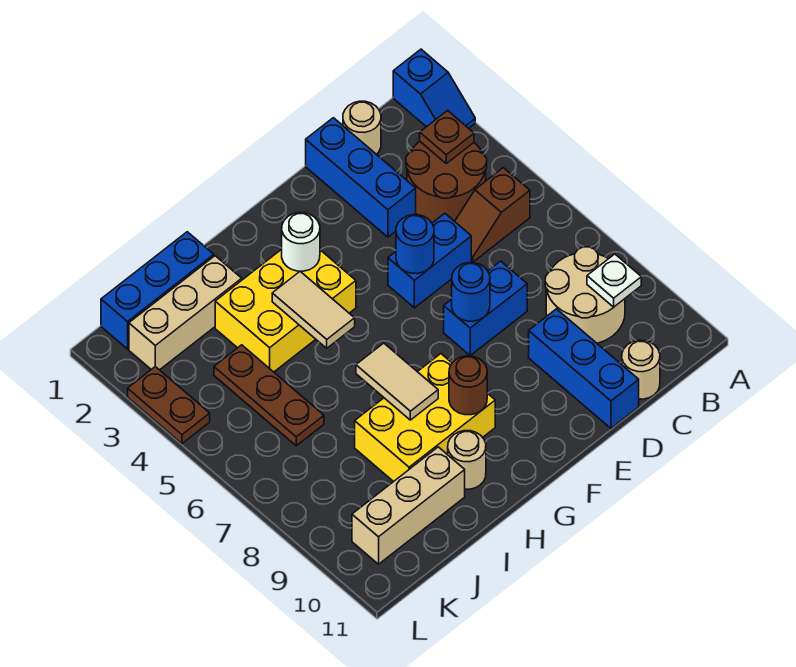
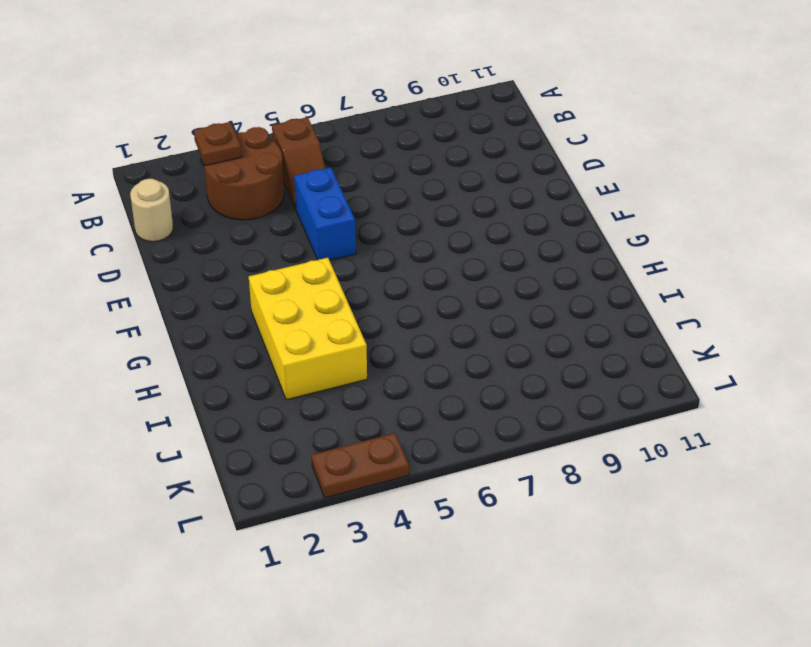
none -> blue 1x2 slope [393,49,475,128]
none -> tan 2x2 round brick [545,247,625,343]
none -> tan 1x1 round brick [622,340,660,399]

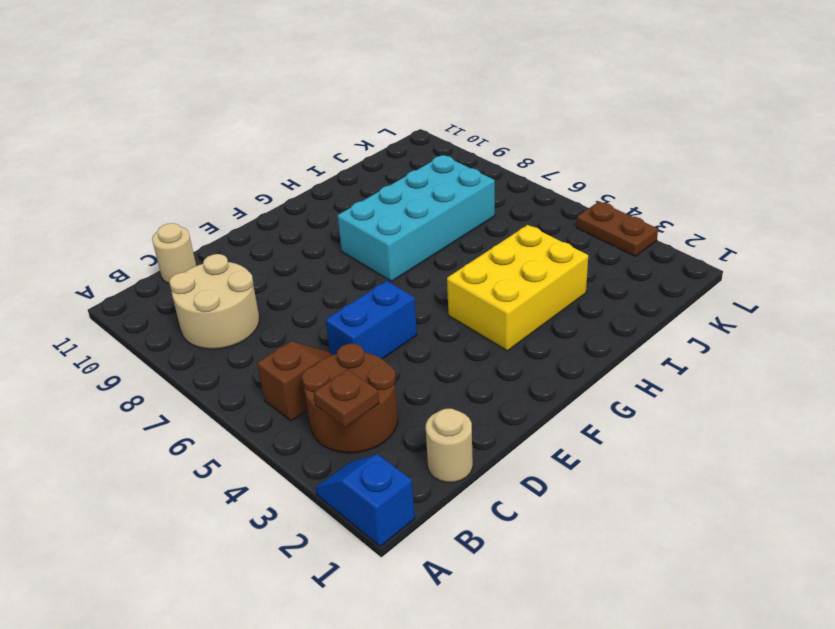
cyan 2x4 brick [337,155,495,281] -> yellow 2x3 brick [355,354,495,482]
none -> blue 1x3 brick [306,118,416,237]
none -> blue 1x2 brick [444,261,527,355]
none -> blue 1x3 brick [529,309,639,428]

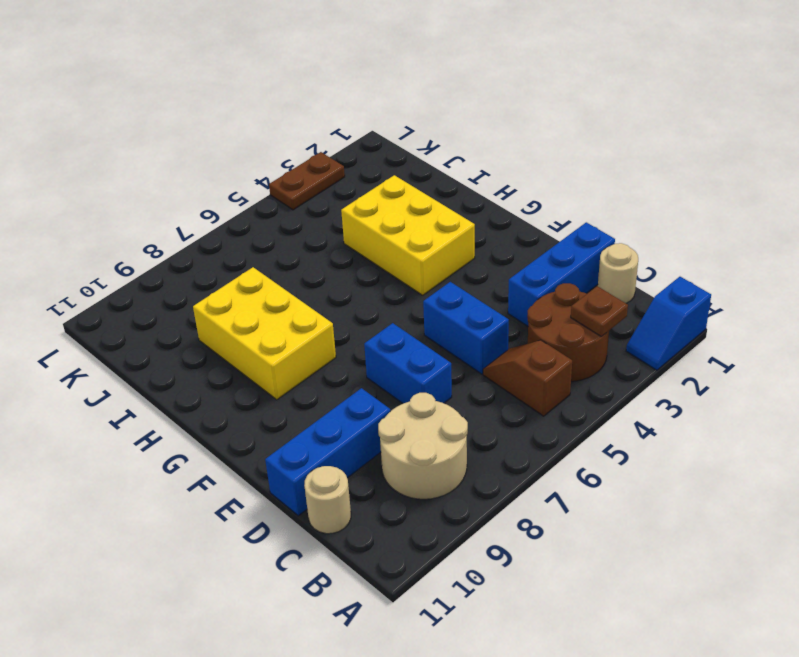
none -> tan 1x1 round brick [448,431,486,489]
none -> blue 1x3 brick [101,232,214,349]
none -> tan 1x3 brick [129,256,242,370]

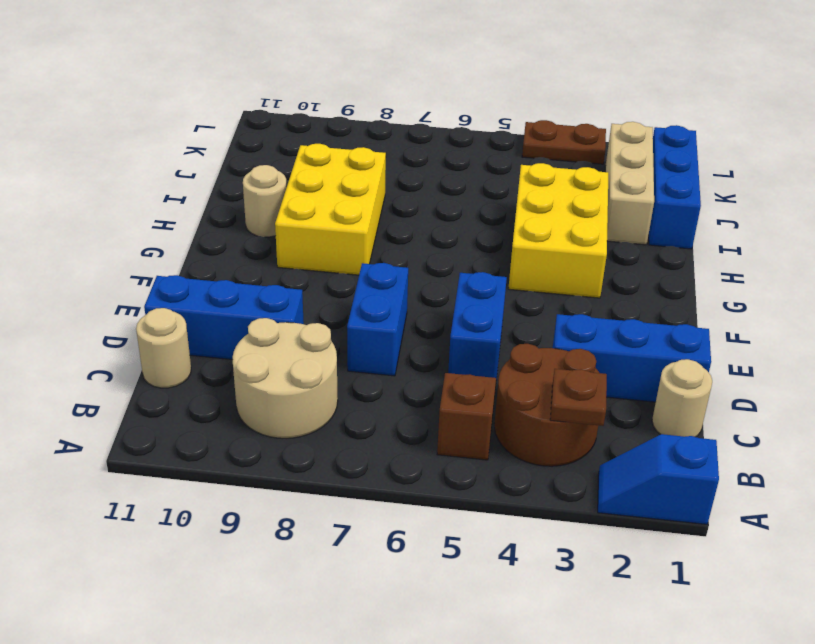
none -> tan 1x3 brick [352,447,465,564]
none -> brown 1x3 plate [214,345,324,446]
none -> white 1x1 plate [587,254,641,307]

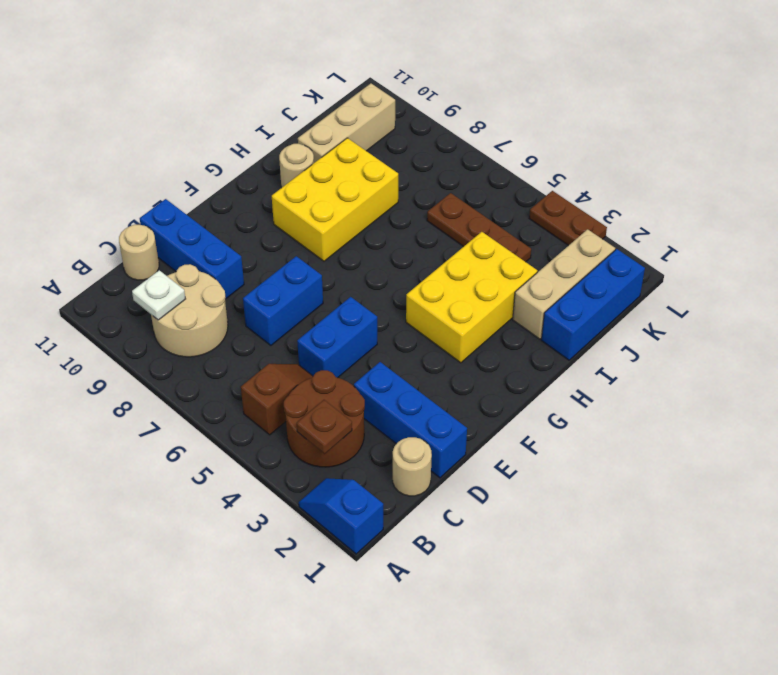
none -> blue 1x1 round brick [396,215,434,274]
none -> blue 1x1 round brick [452,263,490,321]
none -> white 1x1 round brick [282,213,320,271]

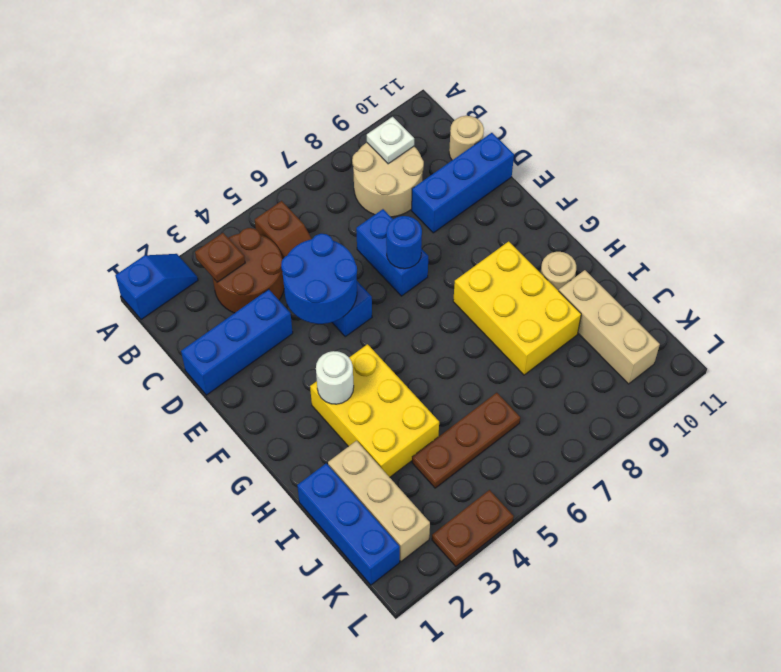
blue 2x2 round brick [281,234,357,324] -> blue 1x1 round brick [396,215,434,274]
none -> tan 1x1 round brick [343,101,381,154]
none -> brown 1x1 round brick [449,356,487,415]
none -> tan 1x2 tile [272,271,355,348]

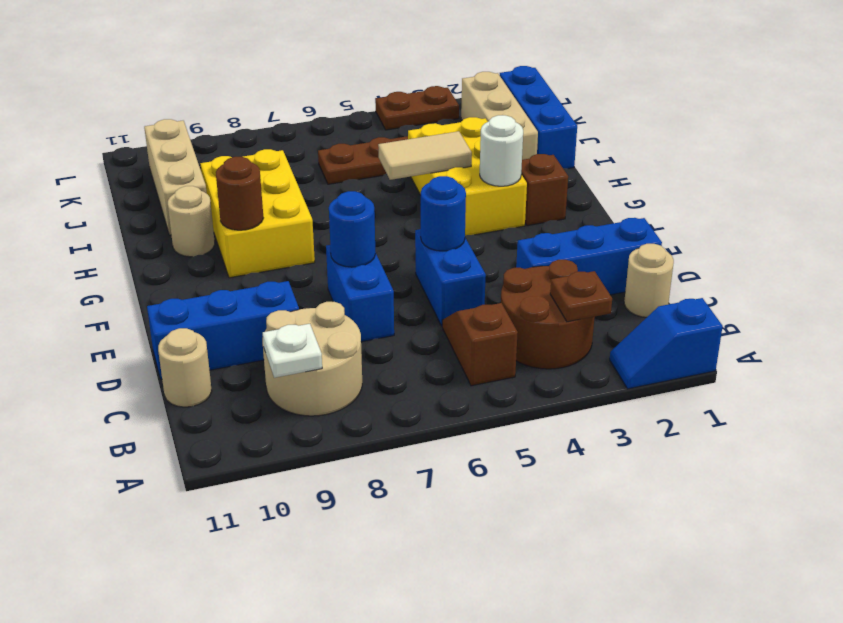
brown 1x1 brick [521,154,568,226] -> none
none -> tan 1x2 tile [356,343,438,420]

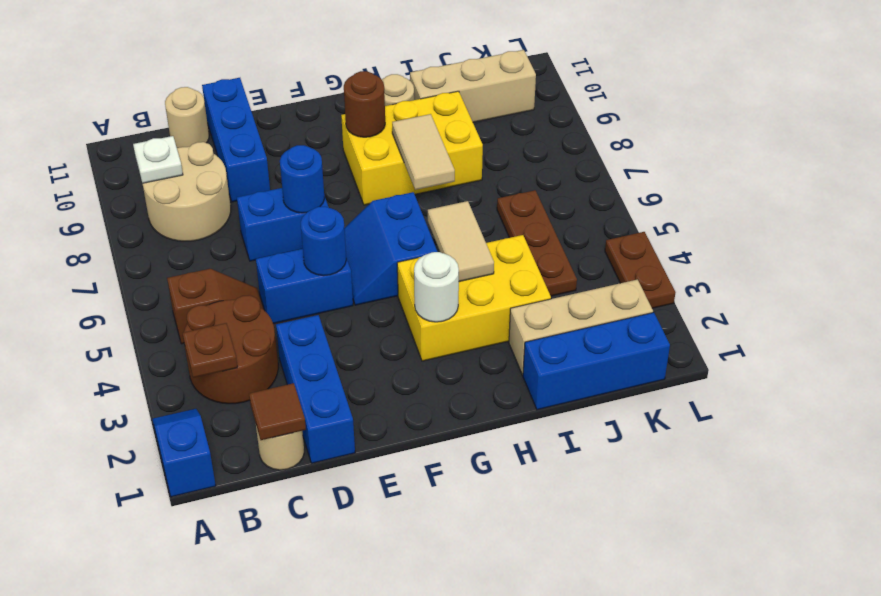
brown 1x1 tile [249,383,306,440] -> none
blue 2x2 slope [344,192,437,305] -> none

